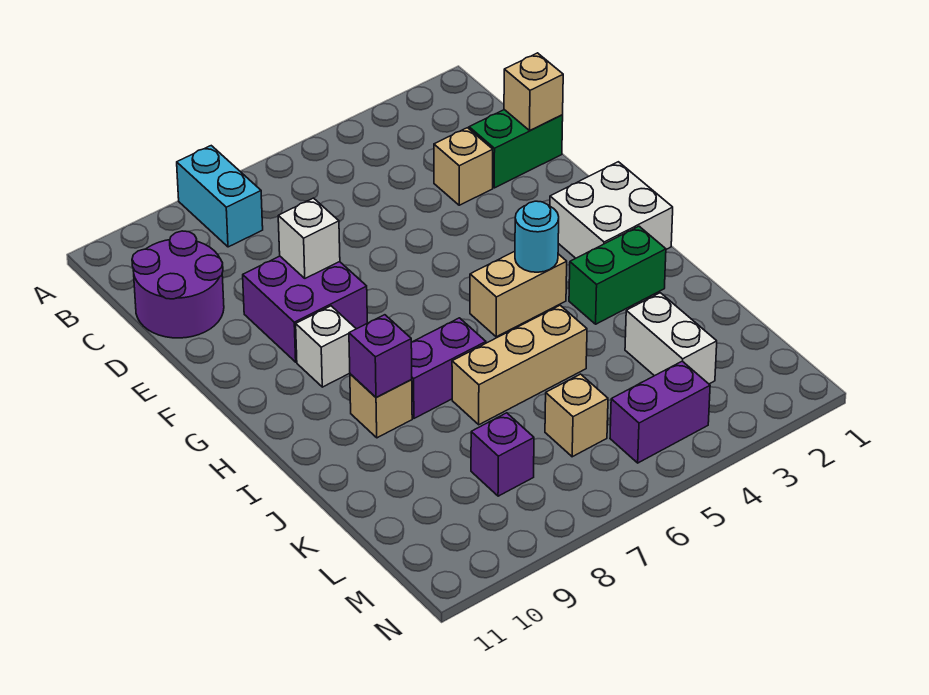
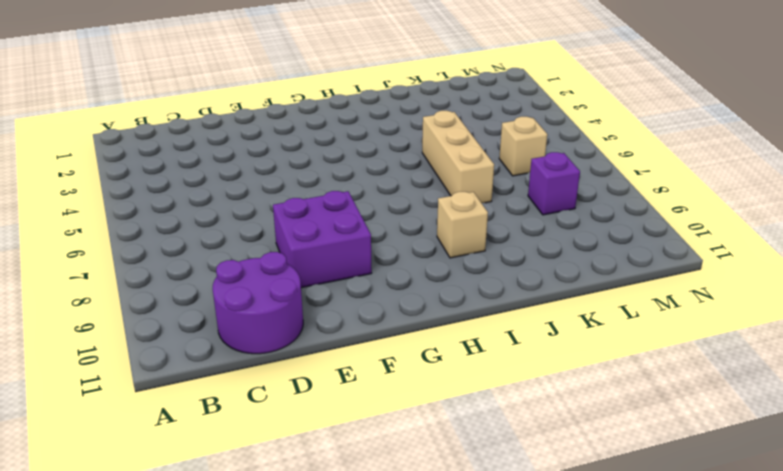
none -> cyan 1x2 brick [177,146,263,247]
none -> green 1x2 brick [469,110,563,188]
none -> tan 1x1 brick [434,128,493,205]

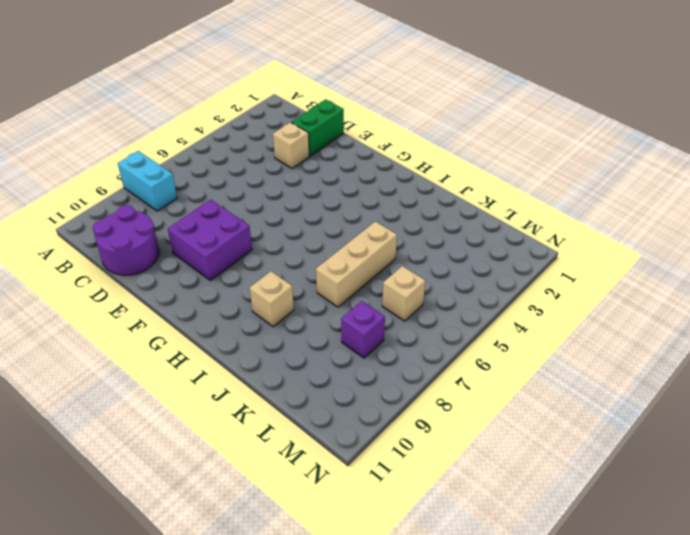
none -> white 2x2 brick [550,162,673,258]
none -> white 1x1 brick [296,306,356,387]
none -> tan 1x2 brick [470,251,567,337]

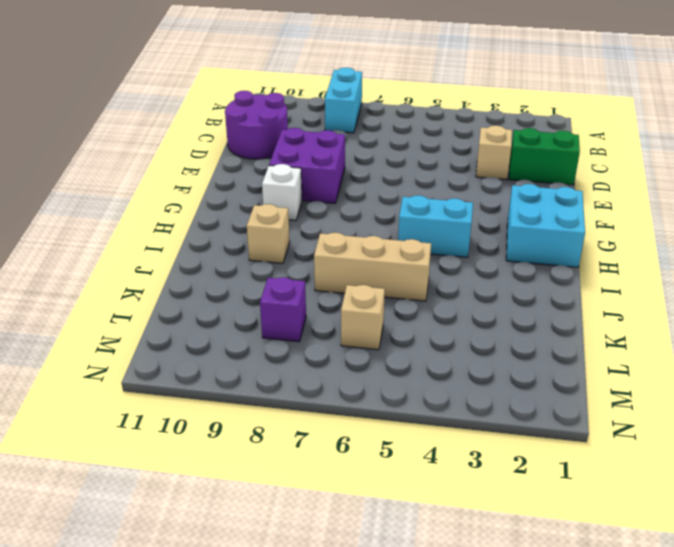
cyan 2x2 brick [506,184,585,267] -> white 2x2 brick [550,162,673,258]
cyan 1x2 brick [398,195,473,257] -> tan 1x2 brick [470,251,567,337]
none -> green 1x2 brick [569,226,666,324]
none -> purple 1x2 brick [411,318,486,418]
none -> white 1x2 brick [625,293,717,384]

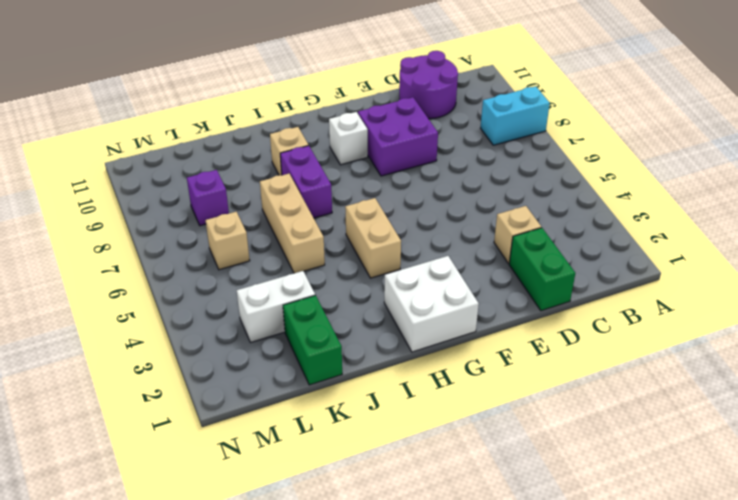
green 1x2 brick [283,295,342,385] -> green 1x2 brick moved to [569,226,666,324]
none -> purple 1x2 brick [610,361,710,463]
none -> tan 1x1 brick [504,53,563,130]
none -> white 1x1 brick [278,198,340,278]

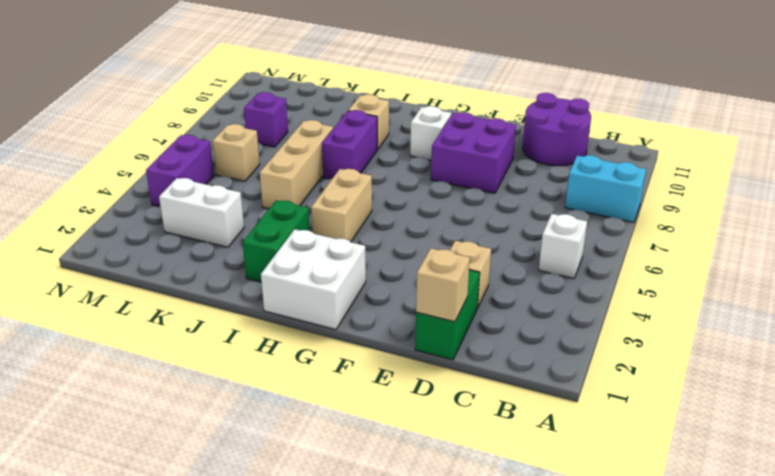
white 1x1 brick [539,214,587,278] -> white 1x1 brick moved to [278,198,340,278]
none -> cyan 1x1 round brick [515,201,559,272]
none -> purple 1x1 brick [349,315,412,398]

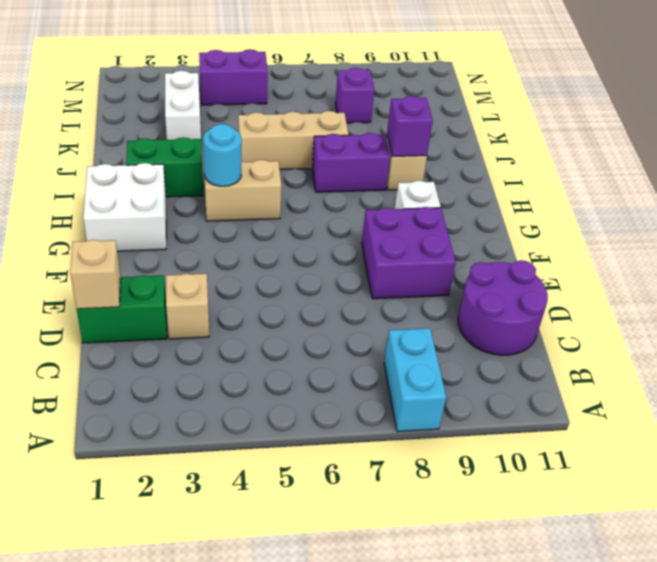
none -> tan 1x1 brick [545,374,608,457]
none -> white 1x1 brick [278,198,340,278]

